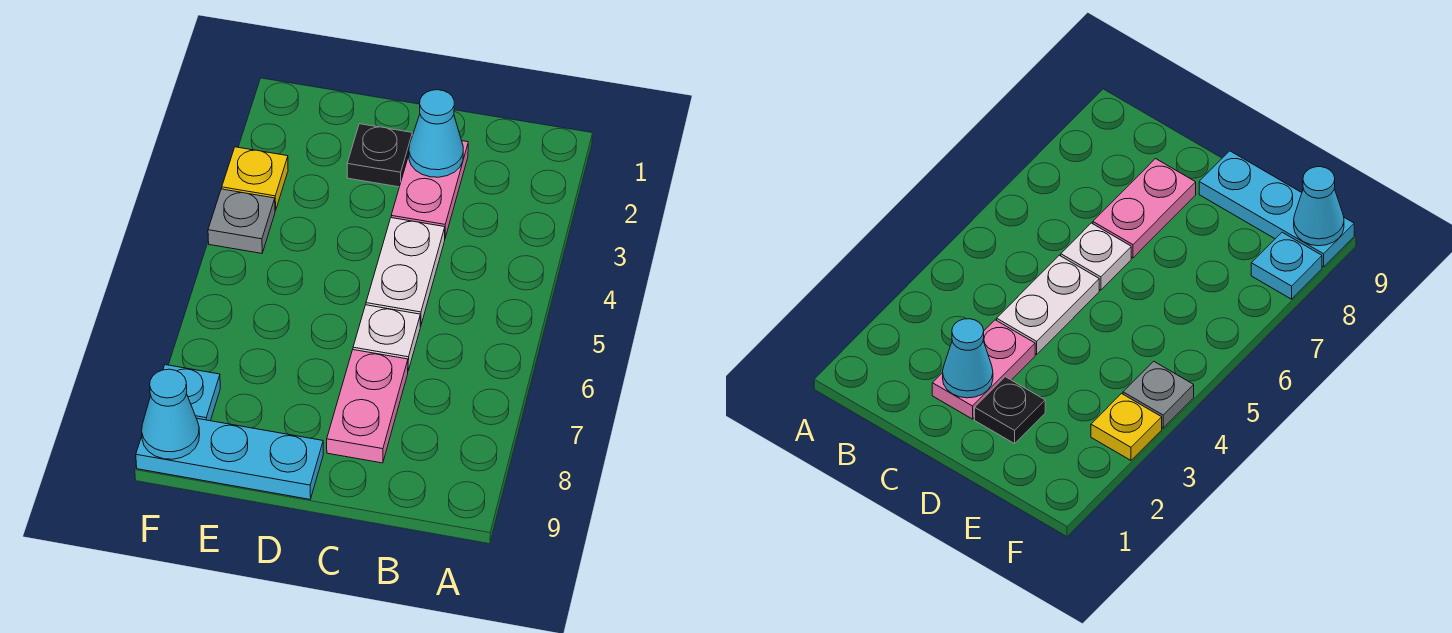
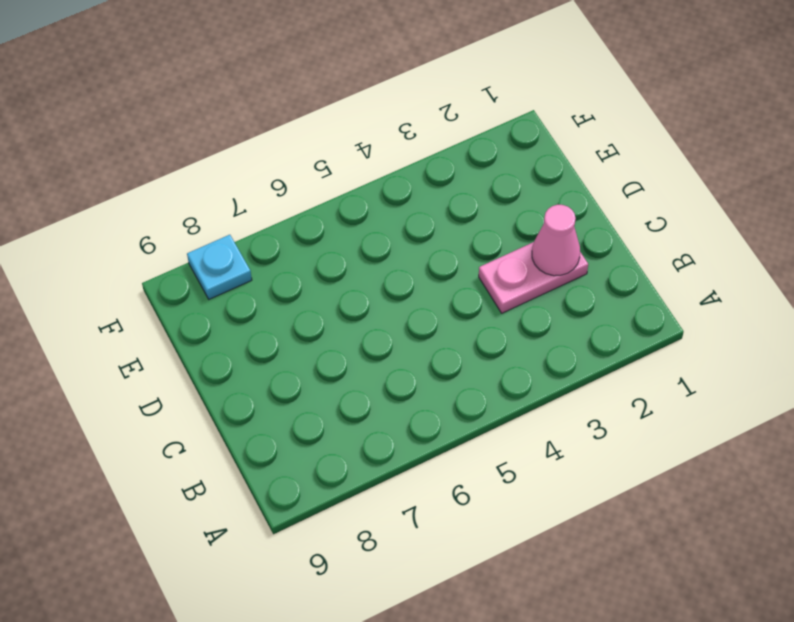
pink 1x1 cone [532,205,580,276] -> cyan 1x1 cone [409,90,463,177]
none -> white 1x2 plate [366,218,445,326]
none -> white 1x1 plate [353,305,421,371]

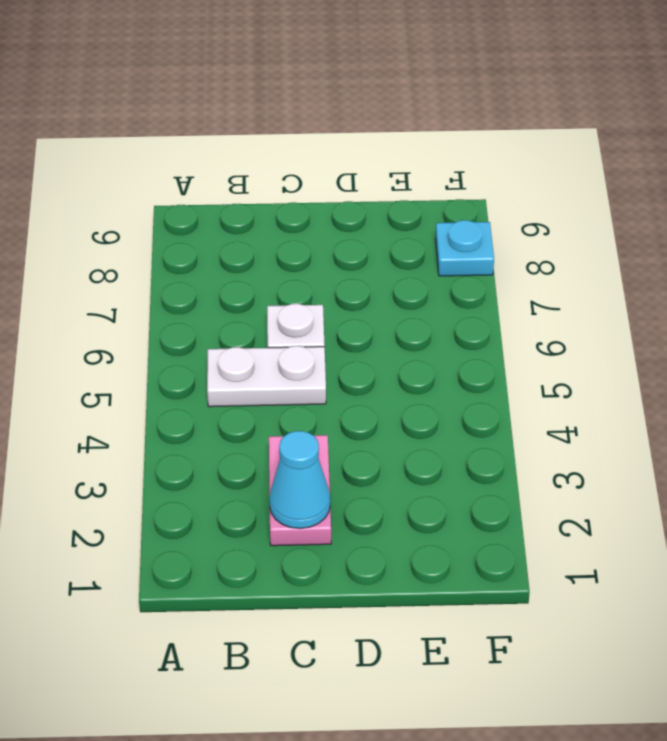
white 1x2 plate [207,346,326,407] -> white 1x2 plate turned to [366,218,445,326]
none -> pink 1x2 plate [327,350,408,463]
none -> black 1x1 plate [347,124,412,187]

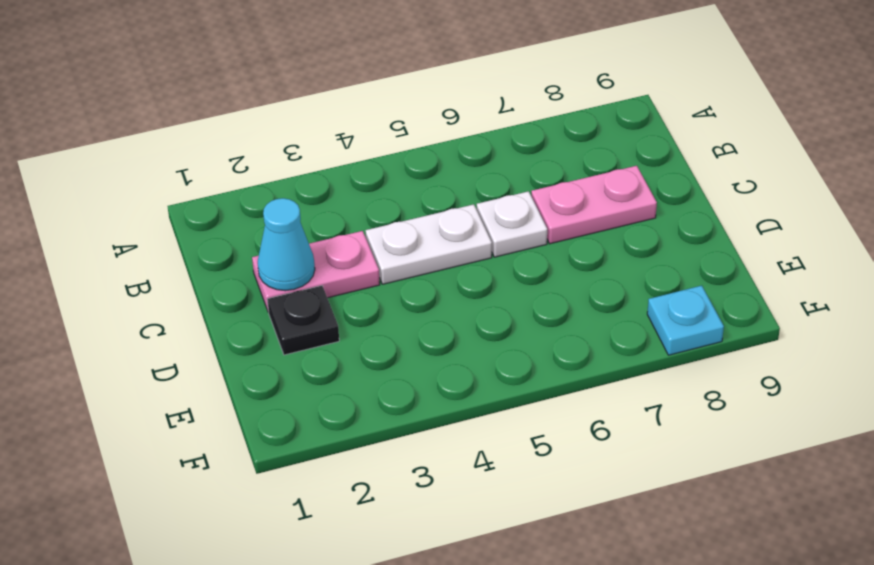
none -> cyan 1x3 plate [136,419,323,499]
none -> yellow 1x1 plate [222,147,288,211]

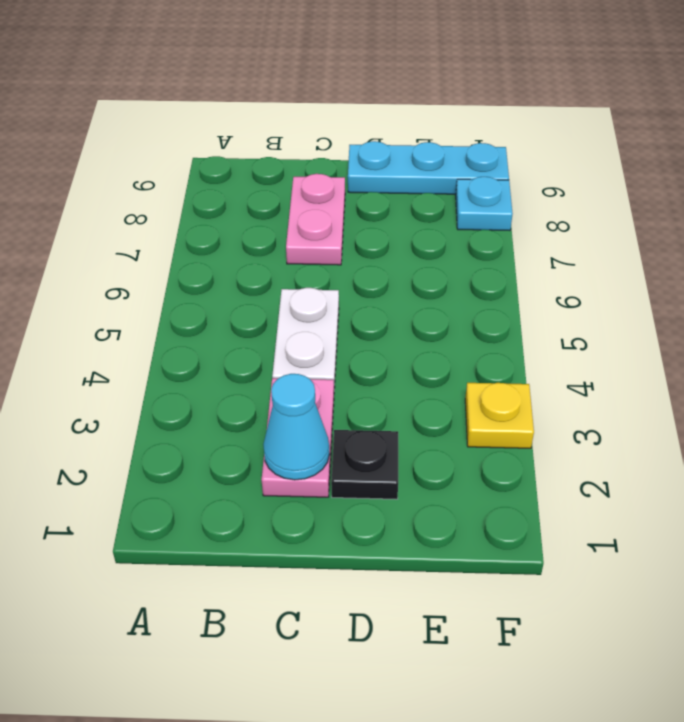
none -> white 1x1 plate [353,305,421,371]
none -> grey 1x1 plate [208,189,275,253]

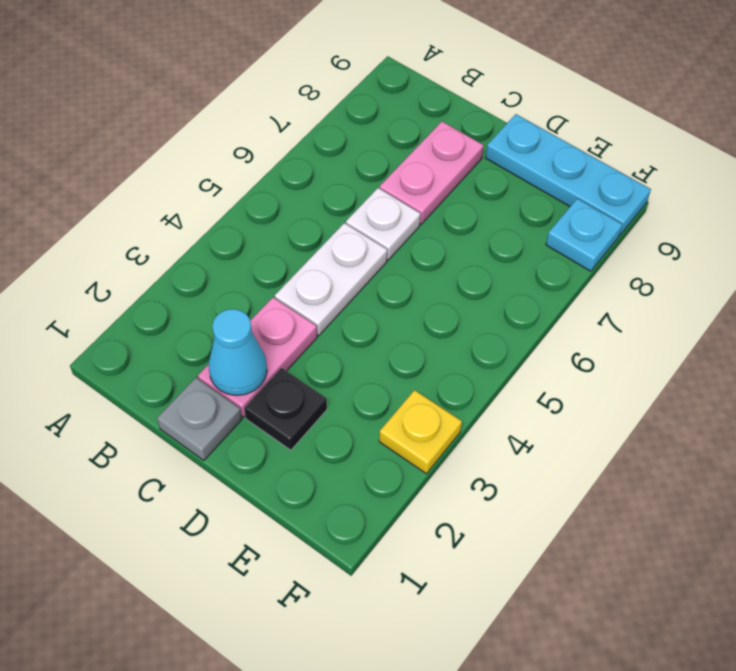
grey 1x1 plate [157,378,242,461] -> grey 1x1 plate moved to [208,189,275,253]
none -> cyan 1x1 cone [142,369,200,459]

